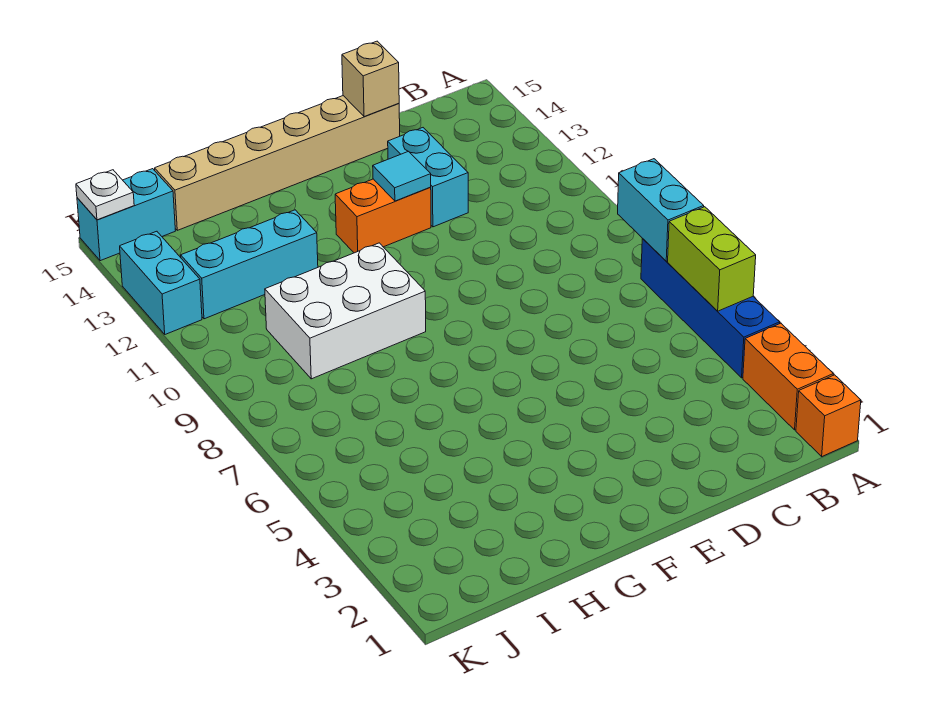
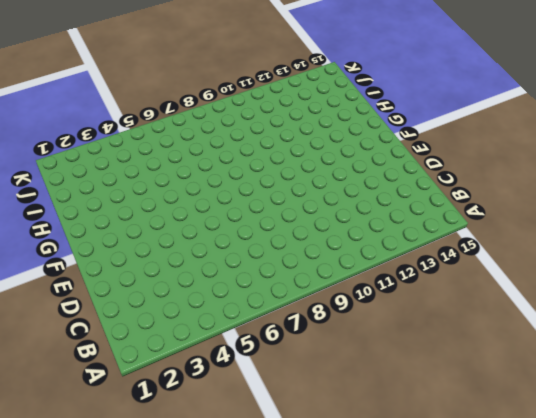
none -> orange 1x1 brick [796,375,861,456]
none -> orange 1x2 brick [743,323,833,430]
none -> blue 1x4 brick [641,239,780,378]

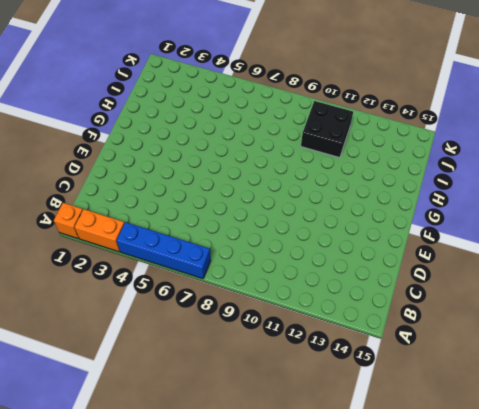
black 2x2 brick [301,101,353,158] -> white 2x3 brick [265,243,426,379]
none -> cyan 1x2 brick [388,128,468,227]
none -> tan 1x6 brick [155,96,400,230]
none -> orange 1x2 brick [335,179,431,253]

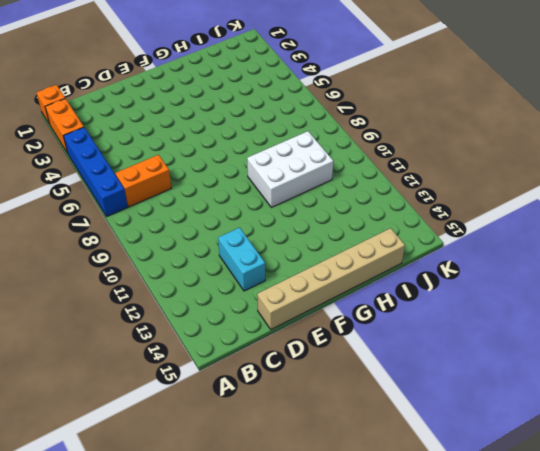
orange 1x2 brick [116,155,171,207] -> orange 1x2 brick moved to [335,179,431,253]
none -> cyan 1x3 brick [181,210,318,319]
none -> cyan 1x2 brick [77,169,175,261]
none -> cyan 1x2 brick [120,231,202,334]

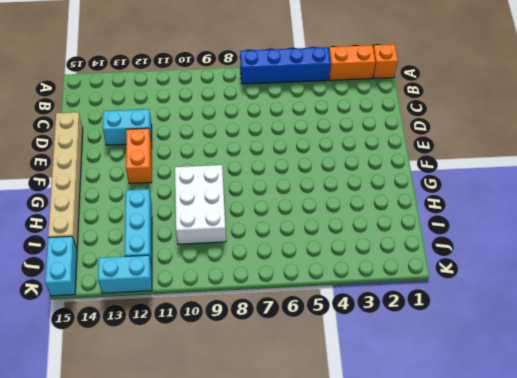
none -> lime 1x2 brick [668,207,756,311]
none -> cyan 1x2 brick [618,159,704,261]
none -> tan 1x1 brick [342,41,399,117]

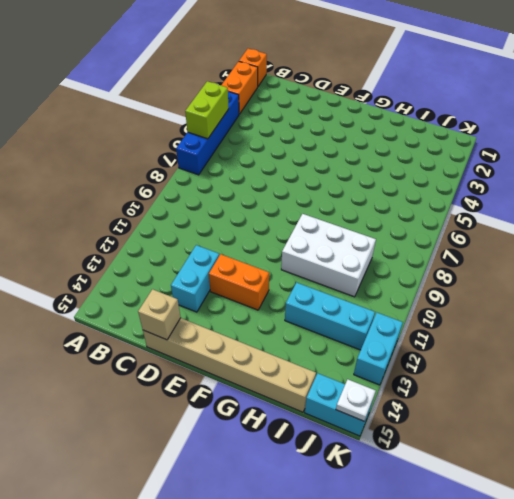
none -> cyan 1x2 brick [618,159,704,261]
none -> cyan 1x1 tile [373,151,431,201]

